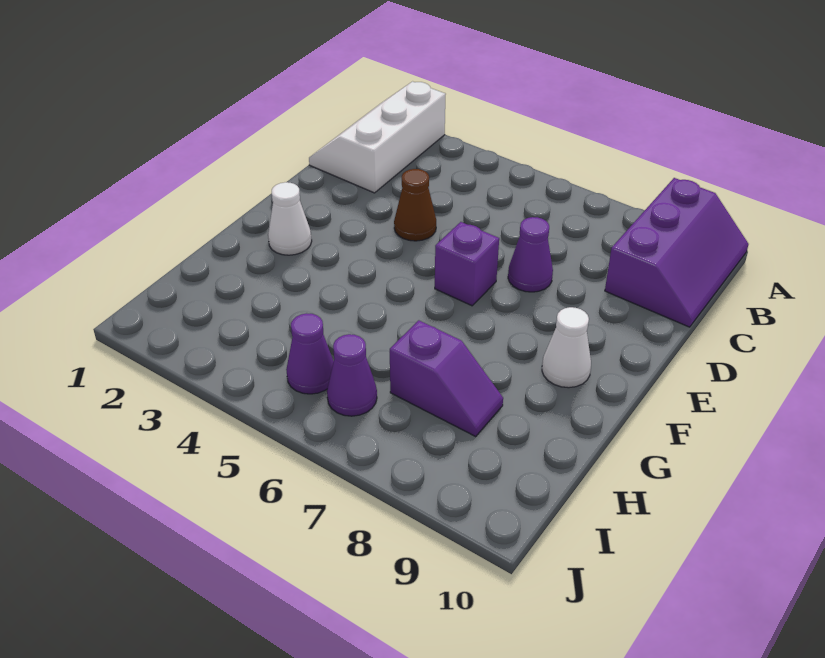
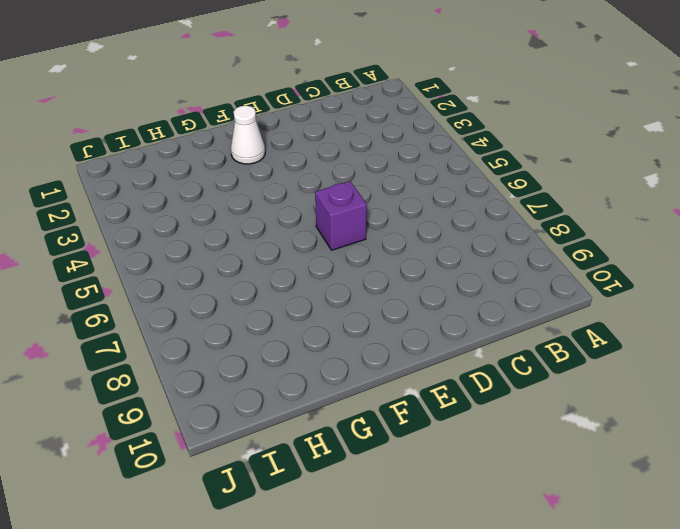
none -> white 2x3 slope [309,81,446,193]
none -> purple 2x3 slope [605,178,748,327]

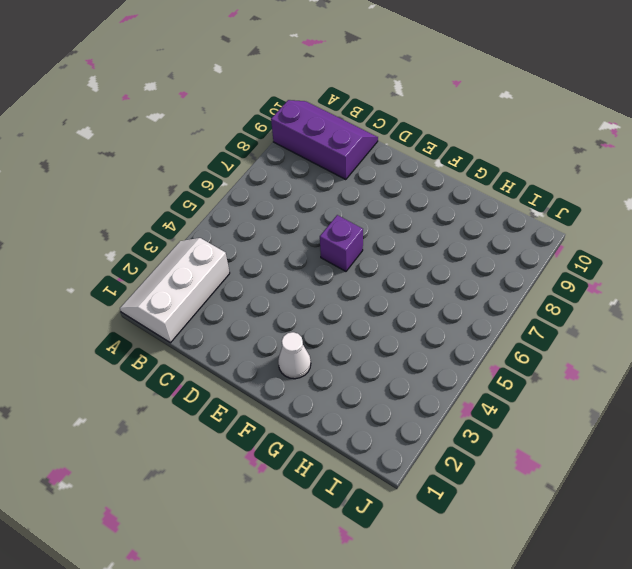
white 2x3 slope [120,238,230,343] -> white 2x3 slope turned to [309,81,446,193]
none -> brown 1x1 cone [394,169,436,241]
none -> purple 1x1 cone [508,217,553,292]

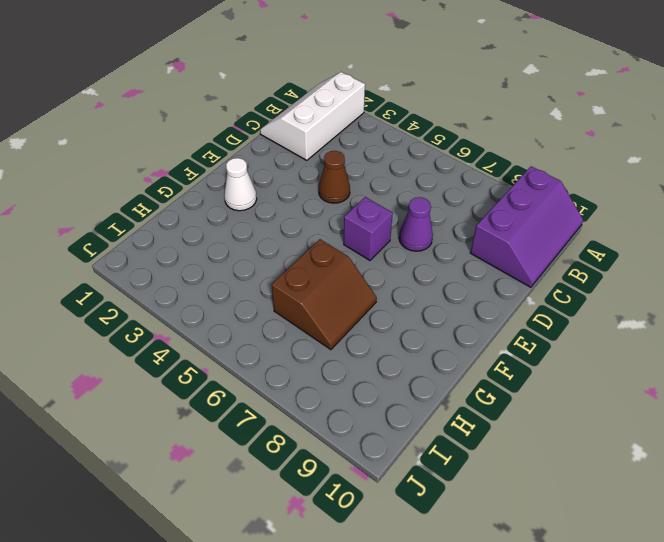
brown 2x2 slope [271,239,377,350] -> purple 1x2 slope [390,320,503,436]
none -> white 1x1 cone [542,307,591,388]
none -> purple 1x1 cone [286,313,334,394]

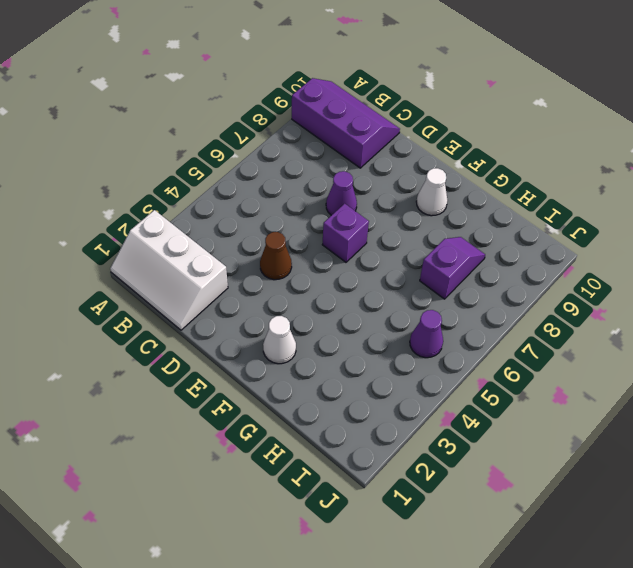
none -> purple 1x1 cone [327,334,377,416]

